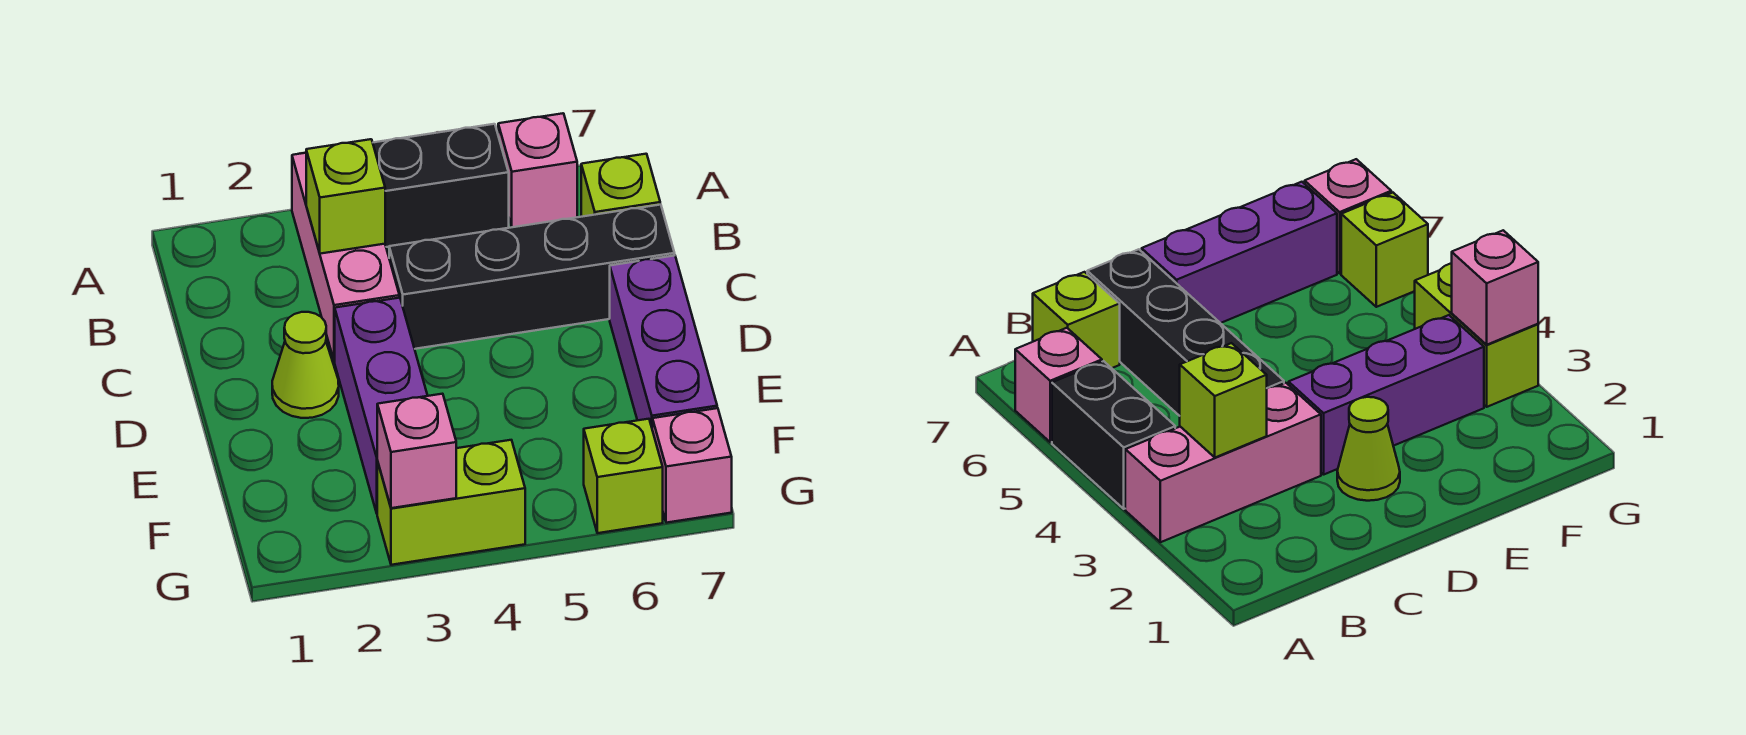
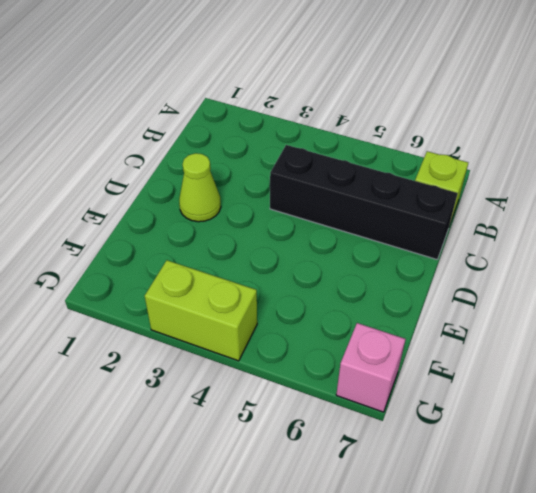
none -> pink 1x3 brick [292,153,399,361]
none -> black 1x2 brick [373,124,509,247]
none -> pink 1x1 brick [498,113,577,227]

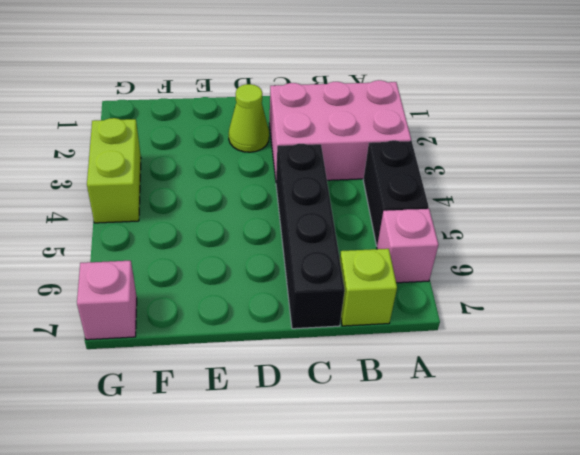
pink 2x3 brick [269,80,411,180] -> pink 1x3 brick [292,153,399,361]
none -> purple 1x3 brick [335,298,428,513]
none -> purple 1x3 brick [610,256,717,427]
none -> lime 1x1 brick [584,419,663,533]

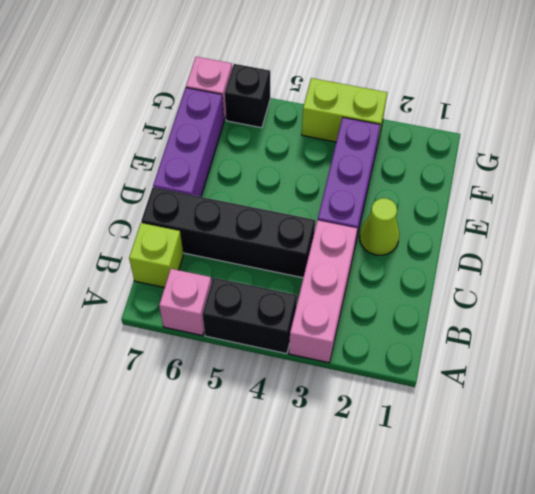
black 1x1 brick [225,64,270,128] -> lime 1x1 brick [584,419,663,533]
none -> lime 1x1 brick [306,139,385,254]
none -> pink 1x1 brick [377,394,456,508]

